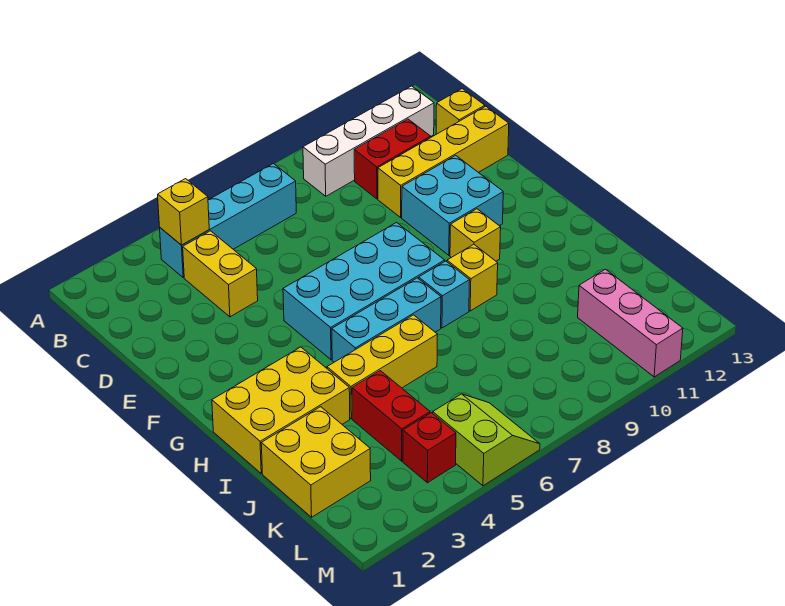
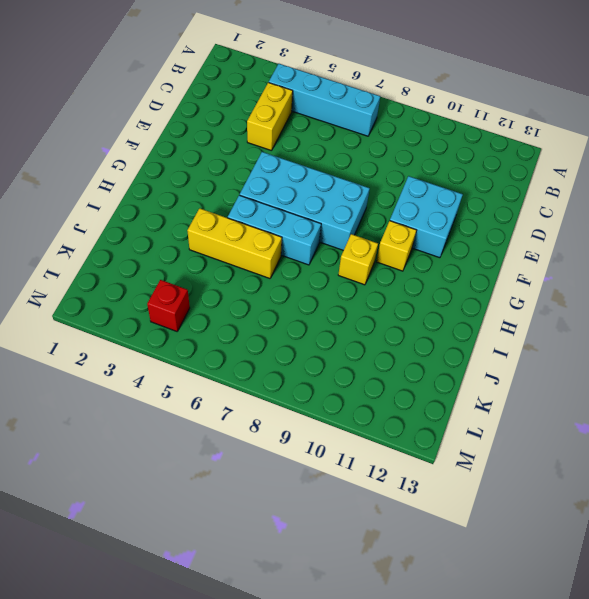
none -> white 1x4 brick [303,86,434,196]
none -> red 1x2 brick [354,119,431,199]
none -> yellow 1x1 brick [436,89,485,134]

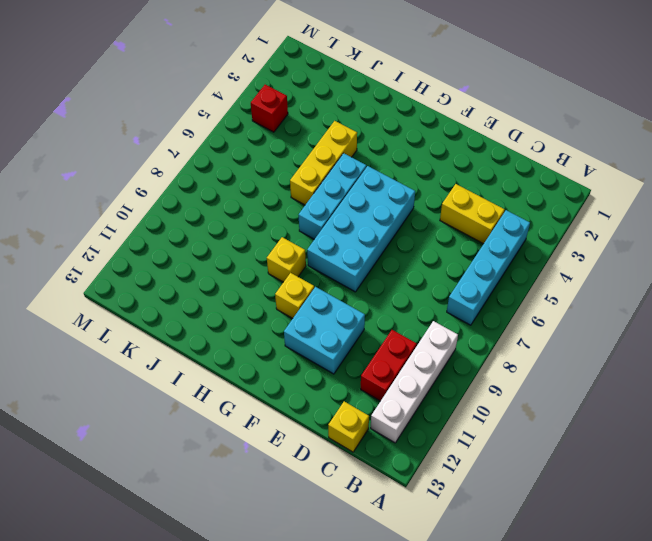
none -> yellow 1x4 brick [378,106,509,217]
none -> yellow 2x3 brick [212,347,350,474]
none -> cyan 1x1 brick [419,261,470,328]

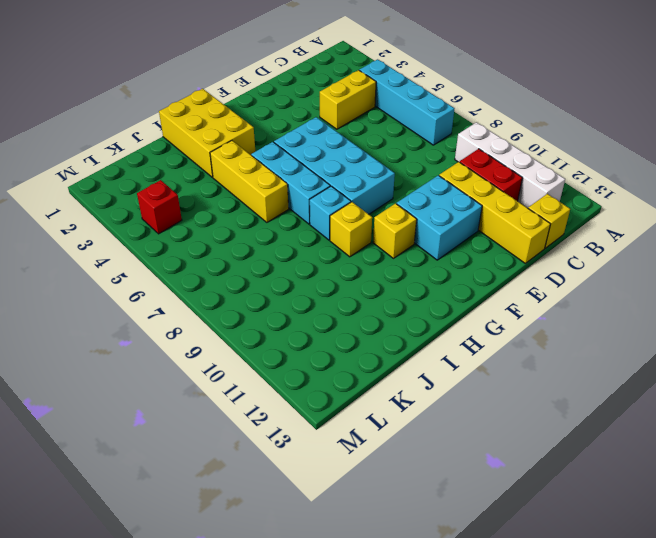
none -> yellow 2x2 brick [261,407,371,517]
none -> red 1x2 brick [352,371,430,461]
none -> pink 1x3 brick [578,269,683,377]

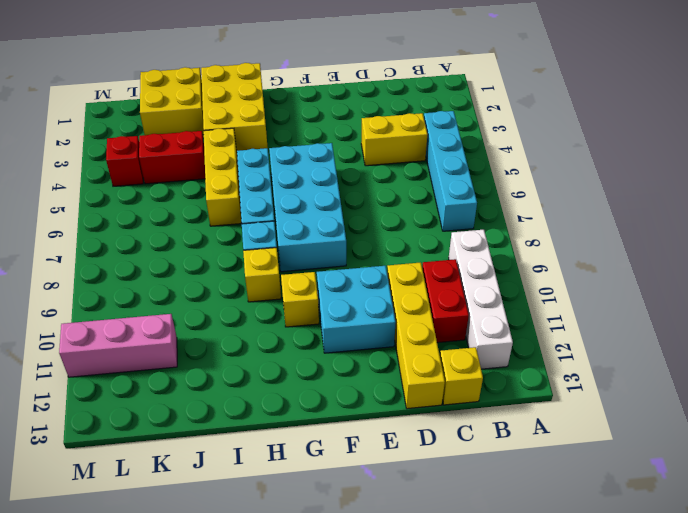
none -> lime 2x2 slope [433,394,540,486]
none -> yellow 1x1 brick [158,179,209,245]

